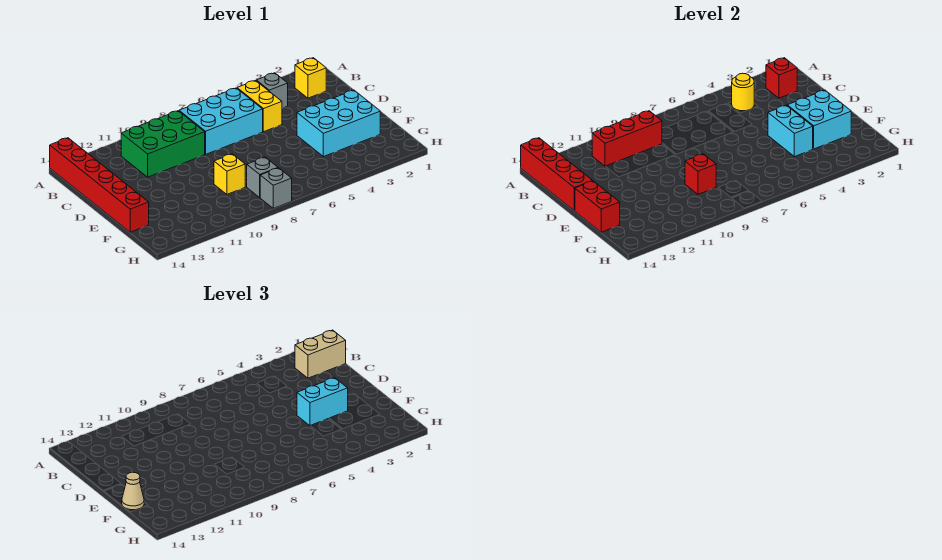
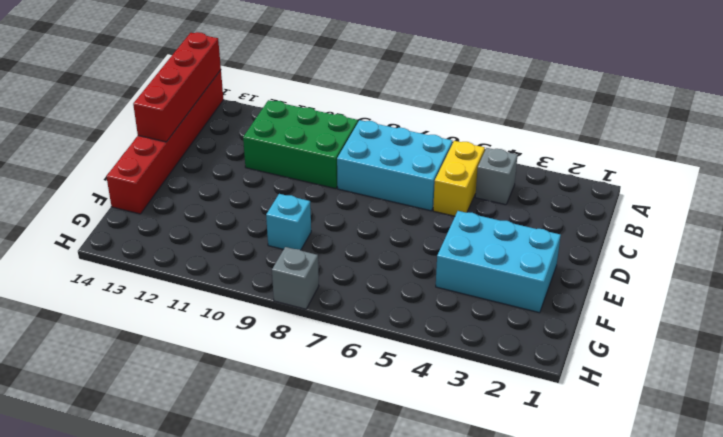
cyan 1x1 brick [266,194,311,250] -> yellow 1x1 brick [214,154,245,194]
none -> yellow 1x1 brick [295,58,326,98]
none -> grey 1x1 brick [247,157,278,197]
none -> red 1x1 brick [766,58,797,98]

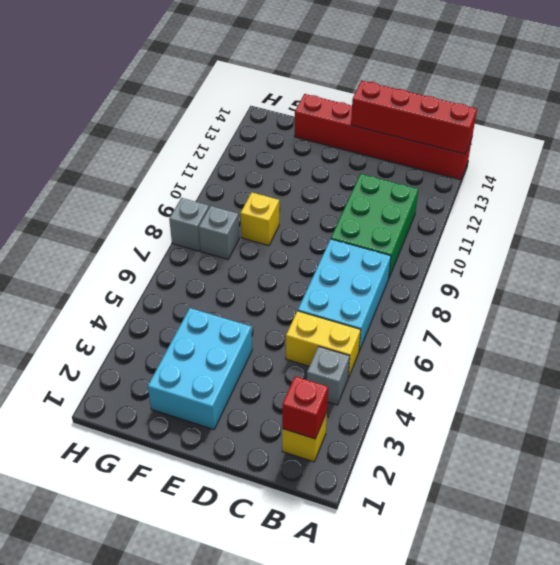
none -> yellow 1x1 round brick [732,73,754,111]
none -> red 1x3 brick [592,111,662,166]
none -> cyan 2x2 brick [787,90,851,149]

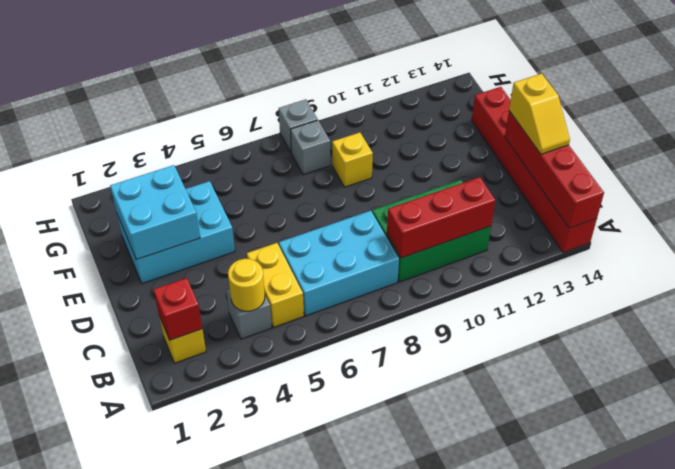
yellow 1x2 slope [509,74,570,154] -> none
none -> cyan 1x2 brick [768,105,813,157]
none -> red 1x2 brick [575,181,620,232]
none -> red 1x1 brick [685,154,716,194]

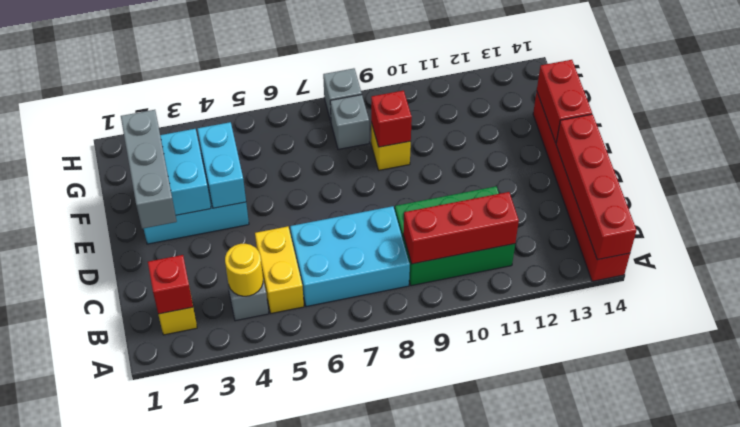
grey 1x3 brick [121,110,177,229] -> none
none -> tan 1x2 brick [295,330,346,378]
none -> cyan 1x2 brick [297,378,348,426]
none -> tan 1x1 cone [122,472,144,510]

